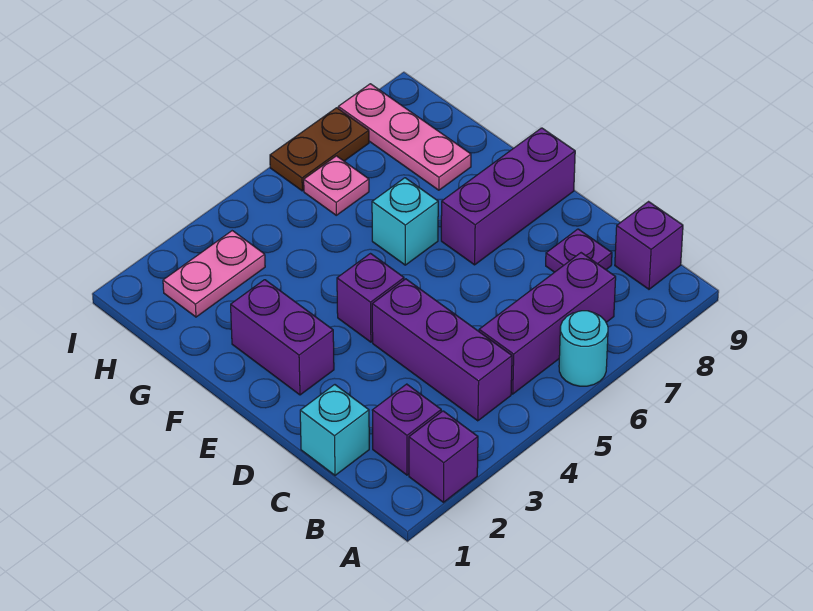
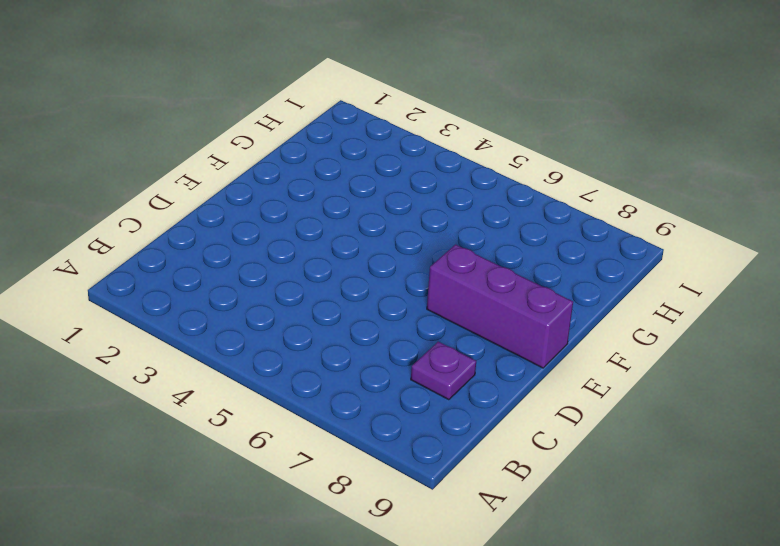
none -> purple 1x1 brick [409,411,478,502]
none -> cyan 1x1 round brick [559,311,608,386]
none -> purple 1x1 brick [372,384,441,475]

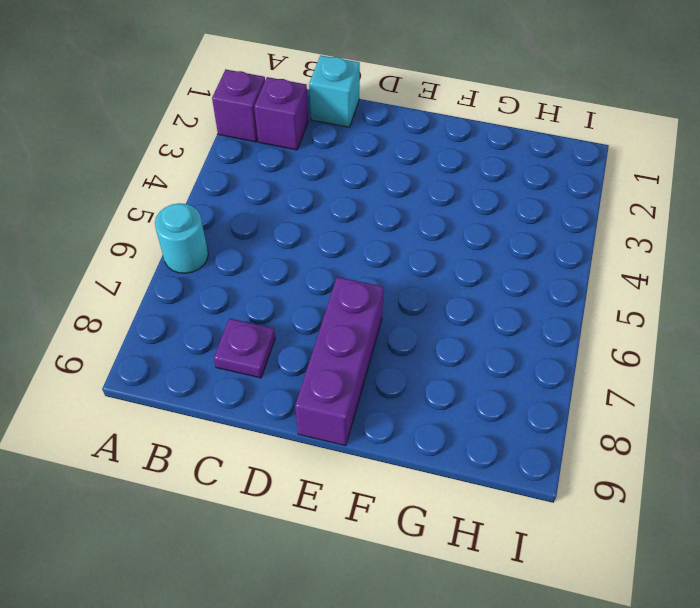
none -> purple 1x3 brick [372,279,512,421]
none -> purple 1x3 brick [479,253,616,394]
none -> purple 1x1 brick [615,202,683,289]

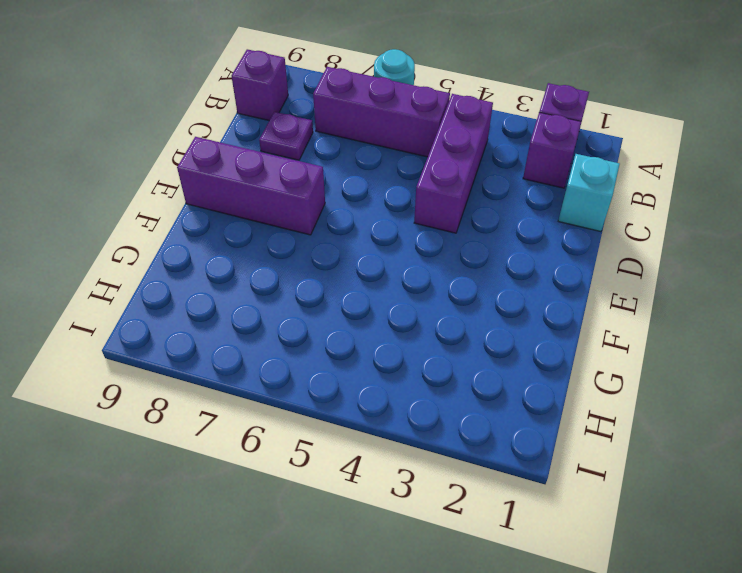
none -> purple 1x2 brick [231,280,334,395]
none -> purple 1x1 brick [337,254,404,342]
none -> cyan 1x1 brick [372,178,438,265]

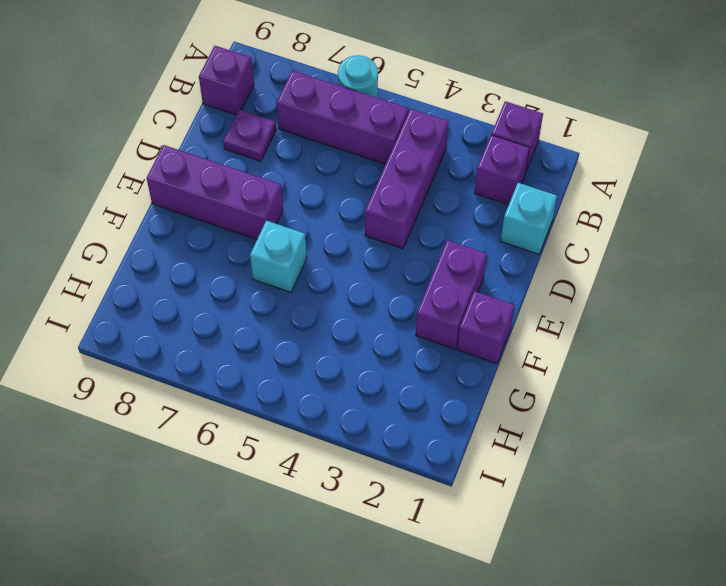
purple 1x1 brick [457,291,515,364] -> purple 1x1 brick moved to [337,254,404,342]
none -> pink 1x3 plate [338,84,471,190]
none -> pink 1x2 plate [163,231,265,317]
none -> pink 1x1 plate [304,156,369,215]

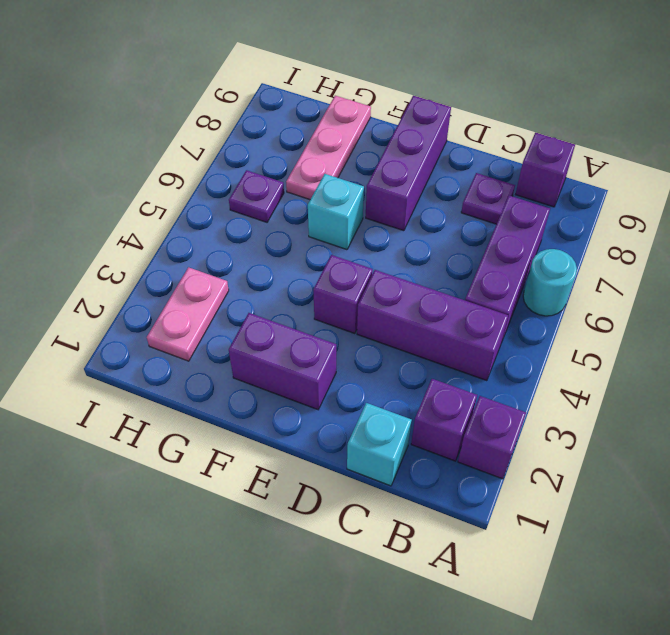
pink 1x3 plate [286,96,371,200] -> pink 1x3 plate turned to [338,84,471,190]
purple 1x1 plate [229,170,284,222] -> pink 1x1 plate [304,156,369,215]
none -> brown 1x2 plate [270,108,369,191]

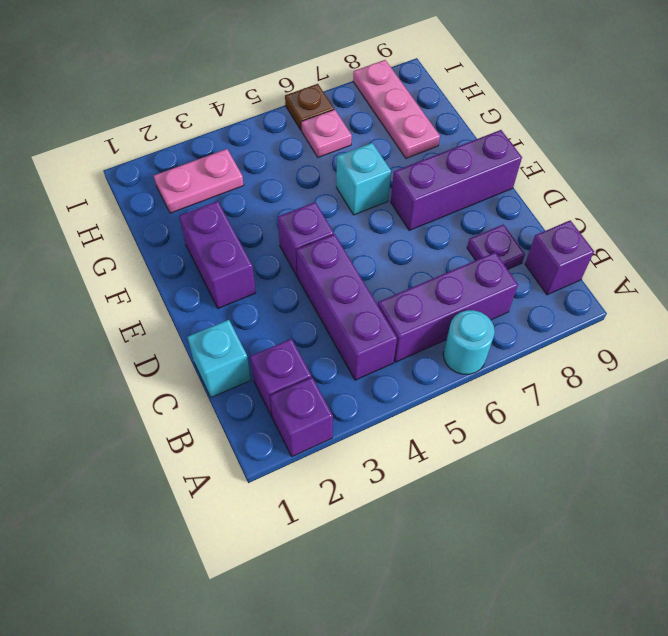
brown 1x1 plate [285,84,334,130] -> brown 1x2 plate [270,108,369,191]

